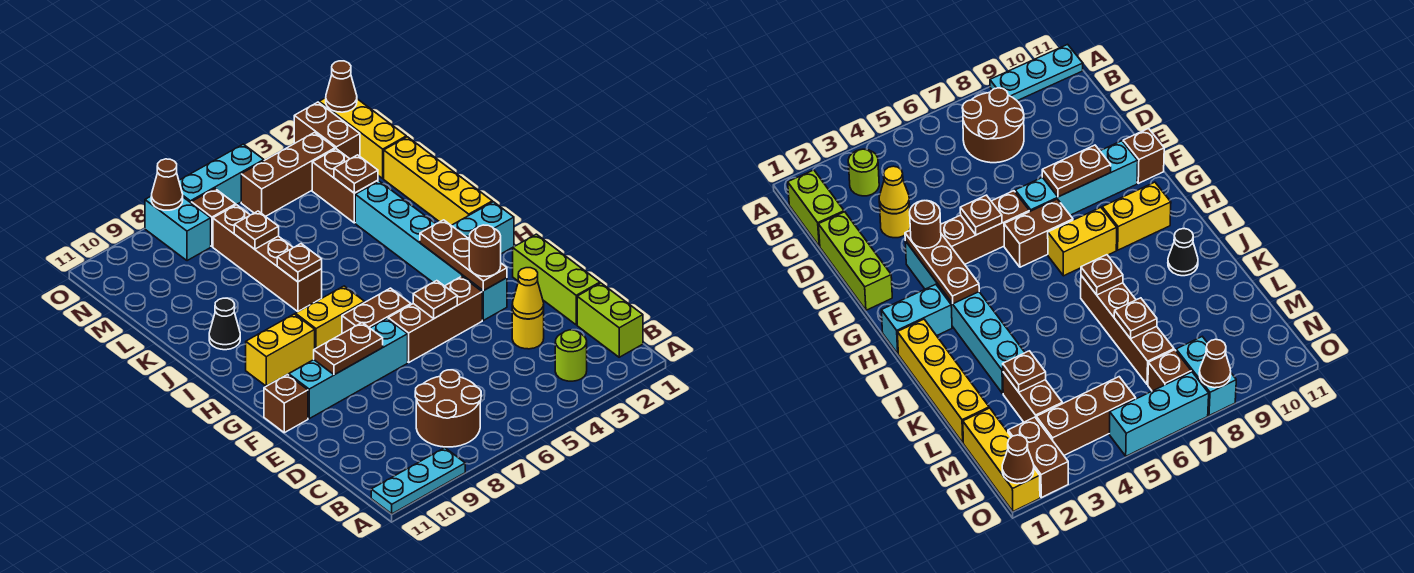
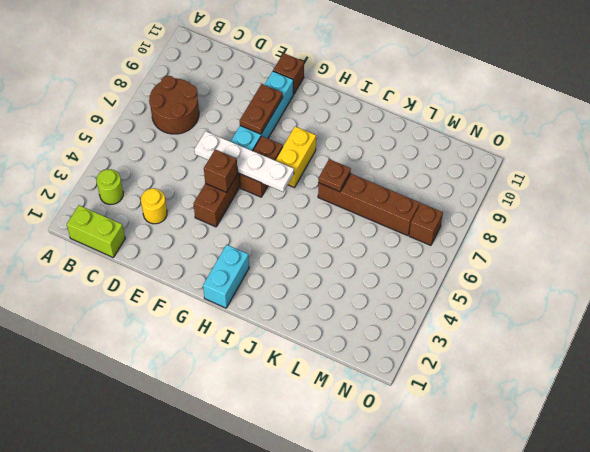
white 1x4 plate [194,131,294,192] -> none
brown 1x1 brick [204,149,238,192] -> brown 1x1 plate [413,281,457,318]
none -> cyan 1x3 plate [371,448,465,514]
none -> lime 1x3 brick [513,234,600,325]
none -> cyan 1x6 brick [355,181,507,320]
none -> yellow 1x2 brick [246,314,315,386]

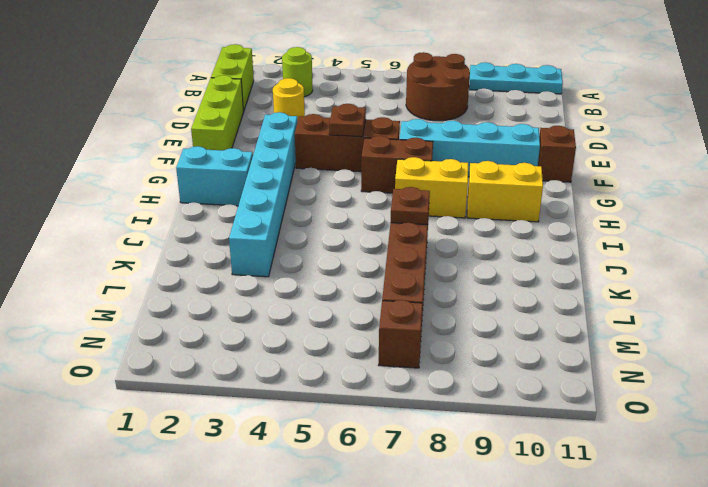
none -> yellow 1x4 brick [384,137,492,225]
none -> black 1x1 cone [209,298,240,350]
none -> brown 1x2 brick [312,149,378,223]
none -> yellow 1x3 brick [319,98,406,178]

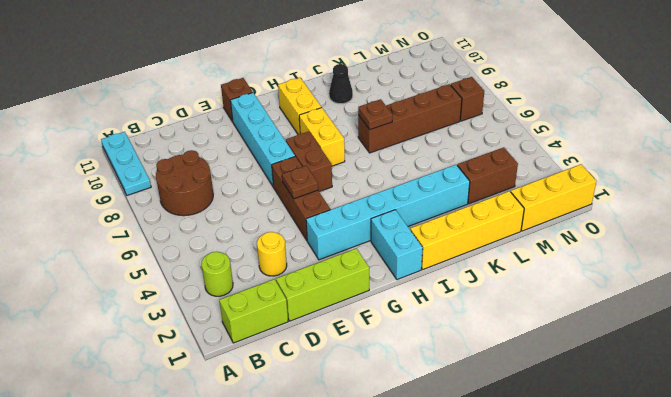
none -> brown 1x2 brick [294,102,360,159]
none -> brown 1x3 brick [241,132,335,217]
none -> cyan 1x2 brick [145,196,211,261]
none -> cyan 1x3 brick [179,144,264,205]

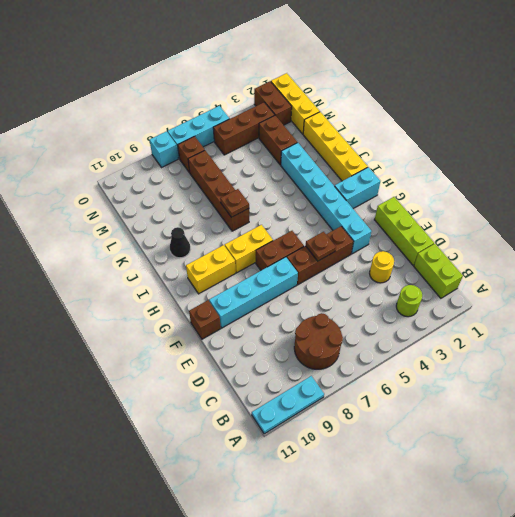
cyan 1x1 brick [149,131,178,168] -> cyan 1x2 brick [145,196,211,261]
none -> yellow 1x1 cone [512,268,544,319]
none -> brown 1x3 plate [420,220,507,291]
none -> brown 1x2 plate [314,323,383,375]
none -> brown 1x1 plate [334,155,378,193]

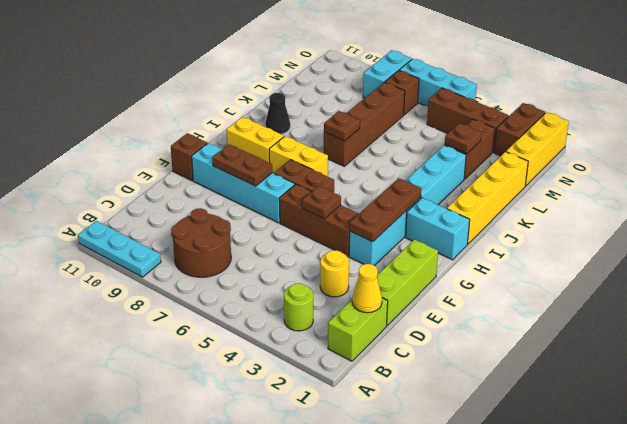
yellow 1x1 cone [352,264,382,313] -> yellow 1x1 cone moved to [512,268,544,319]
none -> brown 1x1 plate [234,211,279,249]
none -> brown 1x1 cone [326,61,357,112]
none -> brown 1x1 cone [151,159,183,210]
none -> brown 1x1 round brick [469,225,501,277]

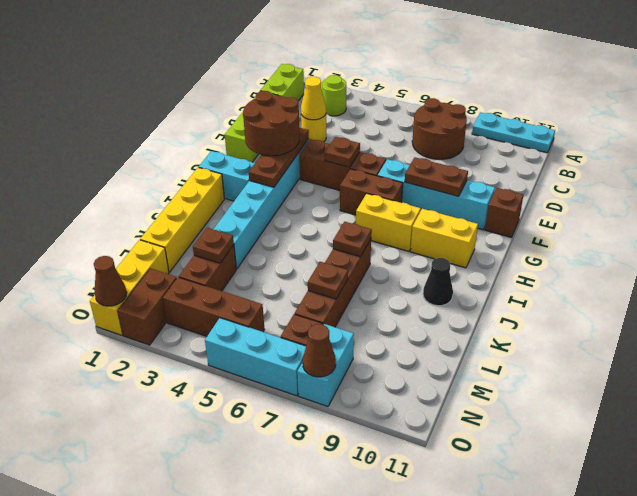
brown 2x2 round brick [243,91,300,156] -> brown 1x1 round brick [469,225,501,277]

